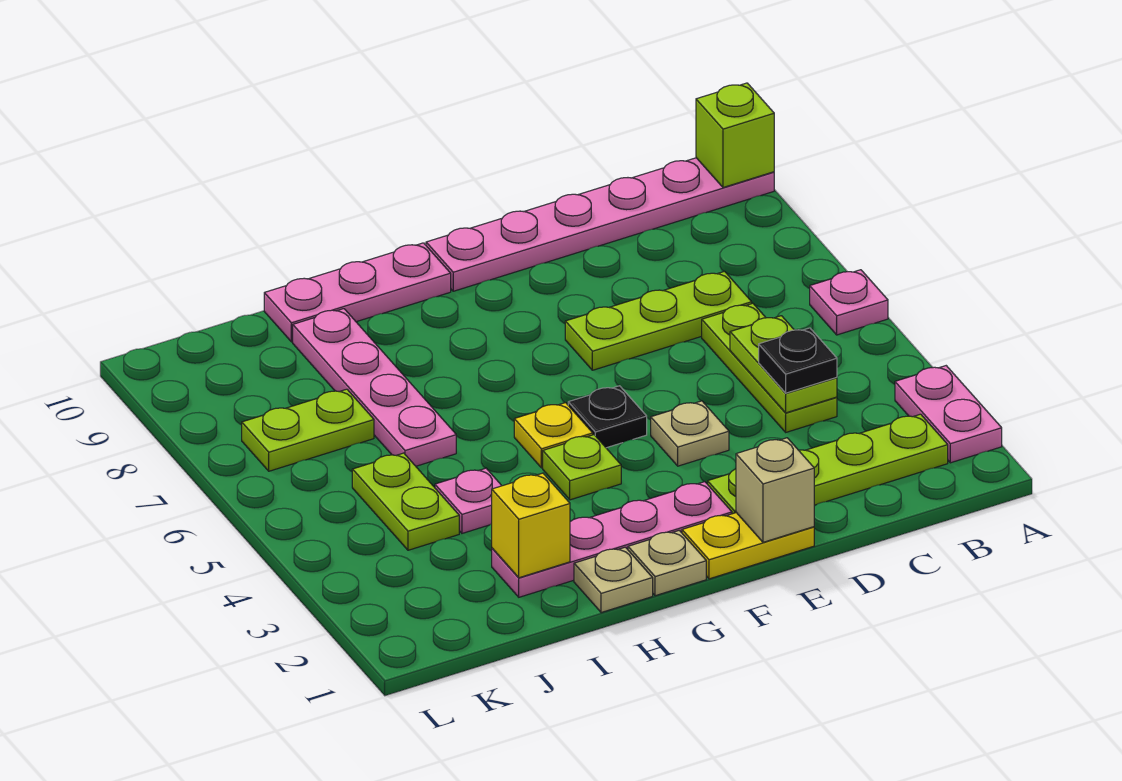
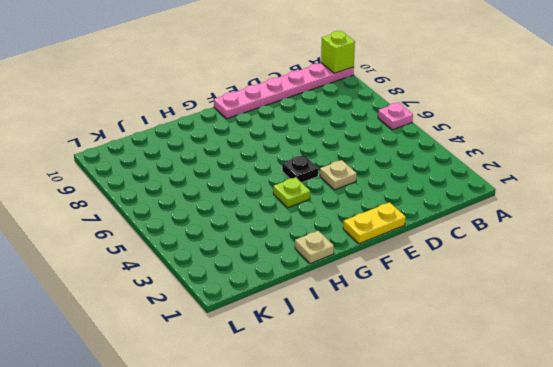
none -> pink 1x2 plate [895,366,1002,463]
none -> lime 1x4 plate [708,414,948,514]
none -> lime 1x3 plate [702,303,837,432]

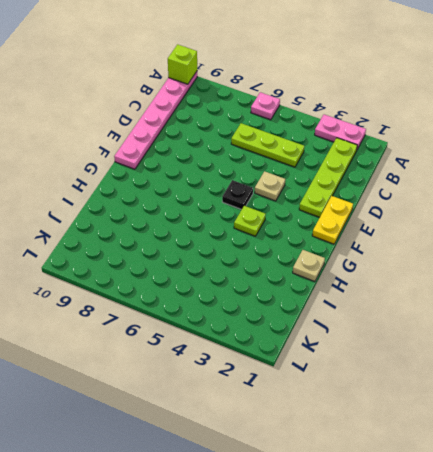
none -> lime 1x3 plate [565,271,752,370]
none -> pink 1x4 plate [492,482,732,597]
none -> tan 1x1 plate [628,530,706,596]

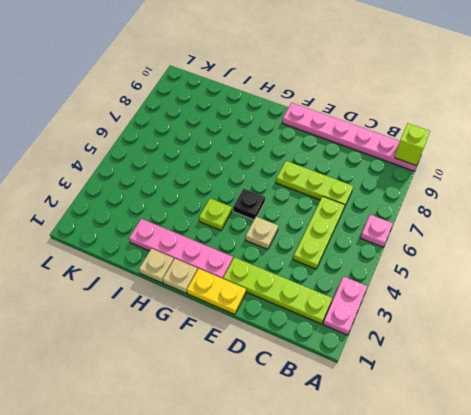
none -> yellow 1x1 plate [514,403,593,468]
none -> pink 1x3 plate [264,243,451,342]
none -> pink 1x1 plate [435,468,502,533]

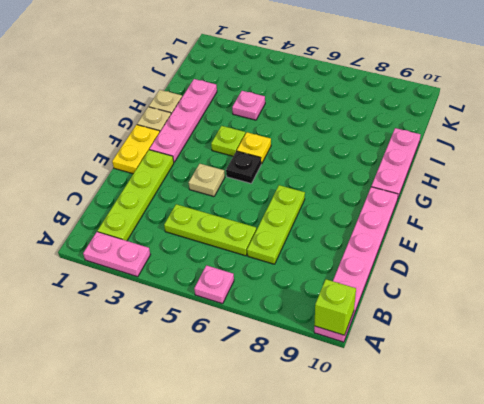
none -> pink 1x4 plate [293,309,456,466]
none -> lime 1x2 plate [352,453,459,550]
none -> lime 1x2 plate [242,389,374,471]

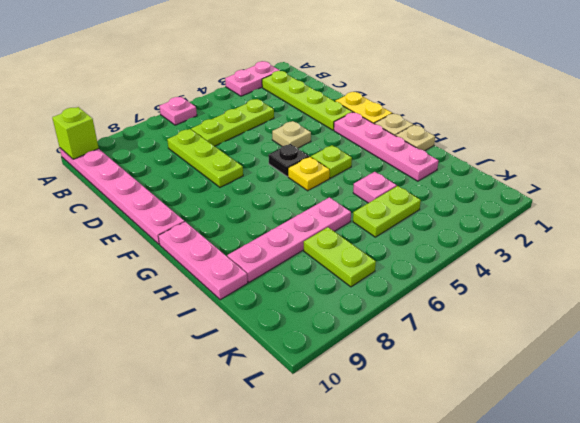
none -> lime 1x2 plate [730,316,837,413]
none -> tan 1x1 brick [736,438,814,542]
none -> yellow 1x1 brick [492,473,570,578]

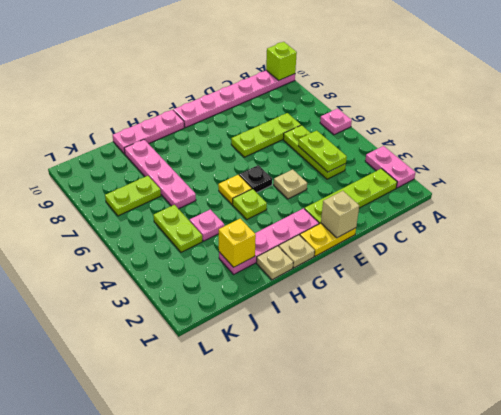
none -> black 1x1 plate [759,328,837,393]

